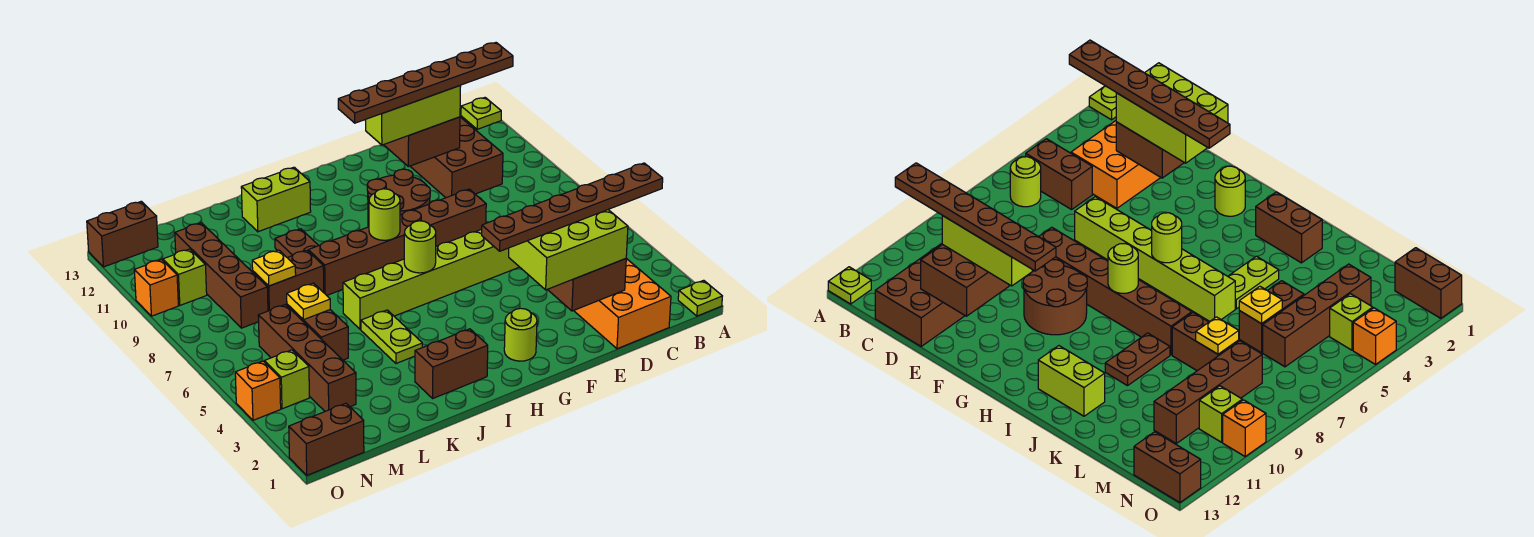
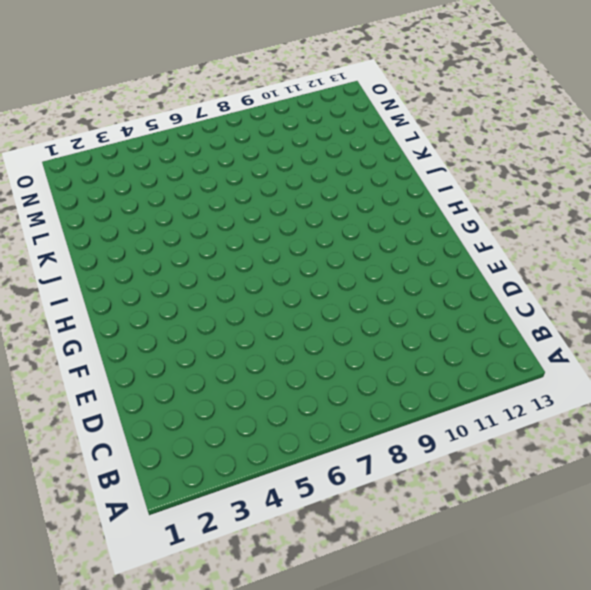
none -> lime 1x1 plate [678,280,722,316]
none -> lime 1x1 plate [461,98,501,129]
none -> brown 1x2 brick [1026,139,1092,209]
none -> lime 1x1 round brick [1010,157,1041,207]

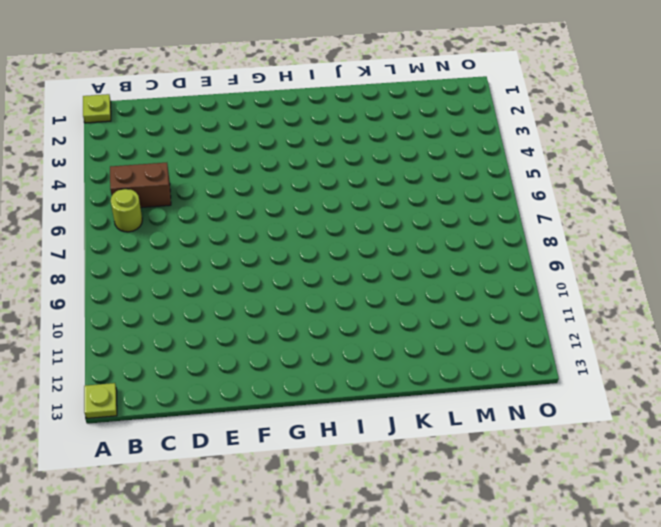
none -> orange 2x4 brick [574,258,671,349]
none -> brown 2x4 brick [410,117,503,198]
none -> lime 1x6 brick [343,229,519,329]
none -> brown 1x6 brick [308,189,486,295]

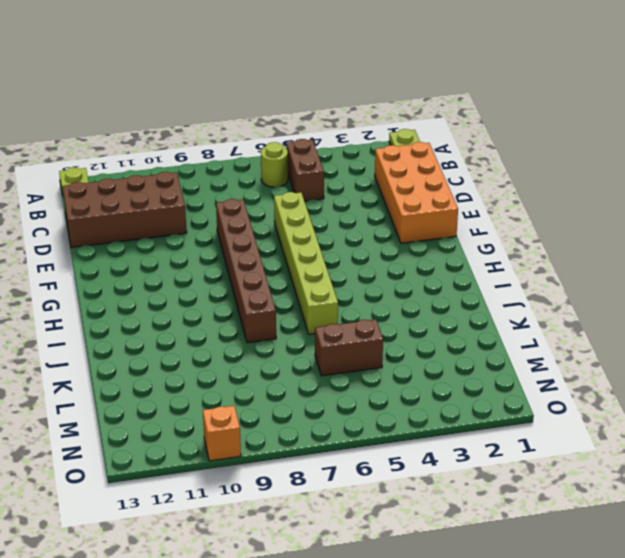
orange 2x4 brick [375,142,458,243] -> orange 2x4 brick turned to [574,258,671,349]
none -> brown 2x2 round brick [367,169,430,227]
none -> lime 1x1 round brick [504,308,537,361]
none -> brown 1x2 brick [415,329,488,398]
none -> lime 1x2 brick [241,167,311,232]

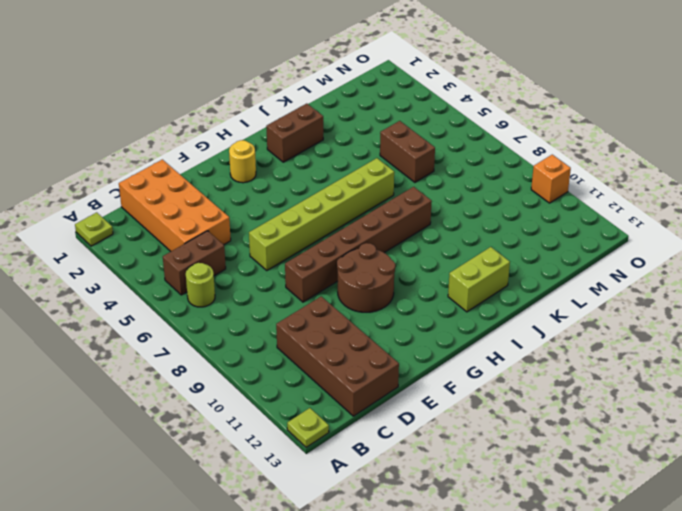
yellow 1x1 round brick [229,140,256,183] -> lime 1x1 round brick [504,308,537,361]
none -> lime 1x2 plate [361,310,422,363]
none -> brown 1x2 plate [275,229,319,257]
none -> brown 1x2 brick [253,250,324,311]
none -> brown 1x4 brick [258,305,356,411]

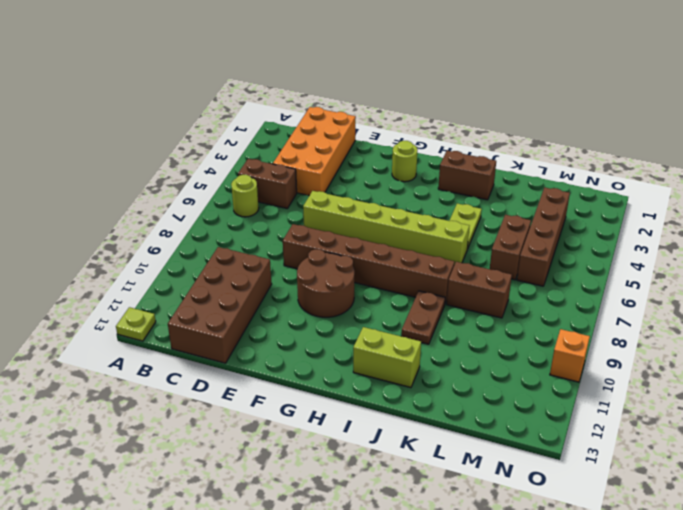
none -> lime 1x1 plate [678,280,722,316]
none -> brown 1x4 brick [175,223,268,328]
none -> brown 1x2 brick [289,403,364,475]
none -> lime 1x1 brick [265,350,309,409]

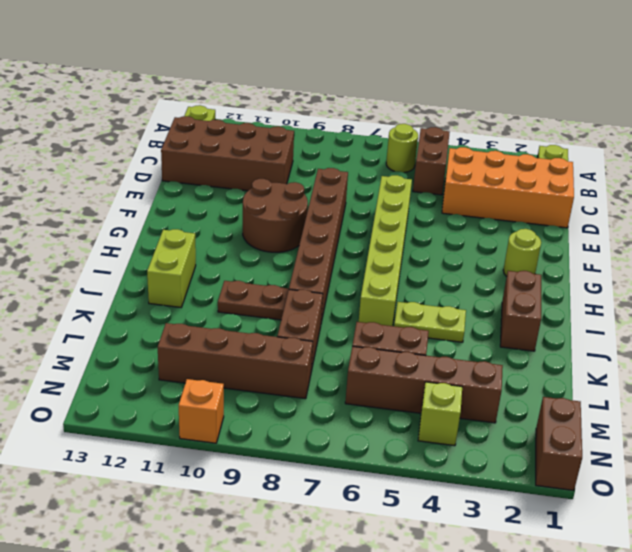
none -> lime 1x1 brick [163,249,207,305]
none -> brown 1x2 brick [87,201,158,267]
none -> orange 1x1 brick [235,361,281,420]
none -> brown 2x2 brick [547,259,626,311]

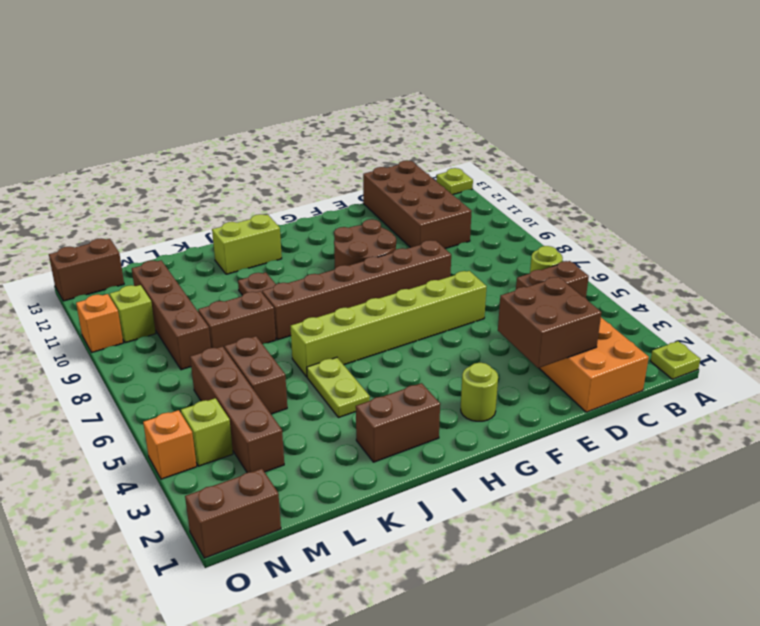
none -> brown 2x2 brick [384,117,460,167]
none -> lime 1x1 round brick [404,221,436,273]
none -> lime 1x1 round brick [369,189,400,240]
none -> yellow 1x1 plate [287,283,330,320]

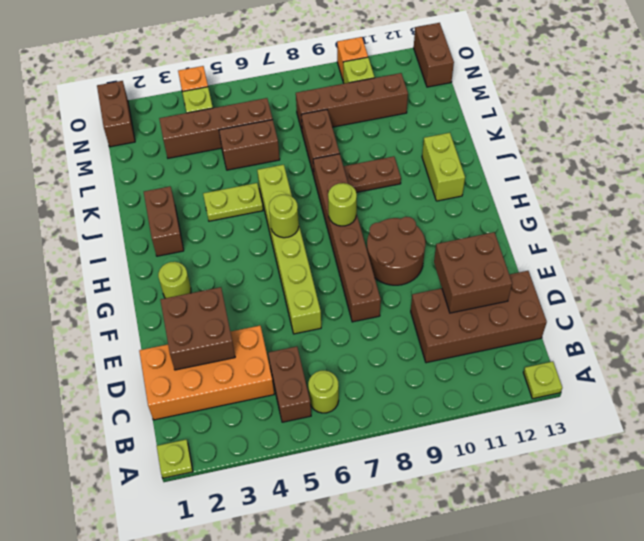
none -> yellow 1x1 plate [287,283,330,320]
none -> yellow 1x1 plate [252,250,296,286]
none -> lime 2x3 brick [509,210,628,290]
none -> lime 1x3 brick [365,86,461,145]

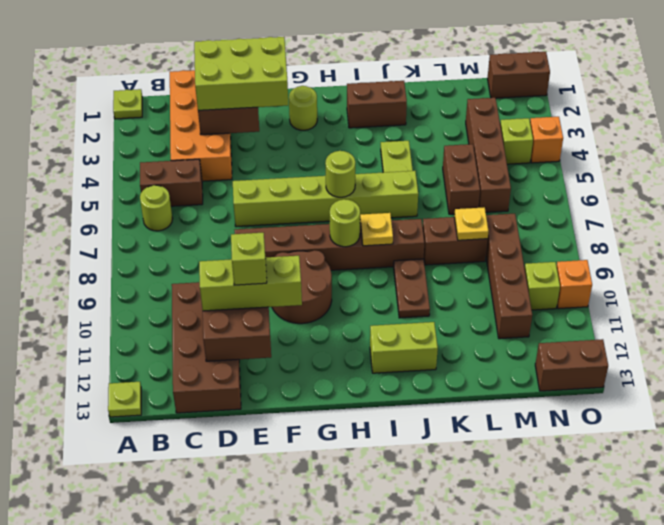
lime 1x1 brick [231,233,267,285] -> brown 1x6 plate [338,43,513,123]
yellow 1x1 plate [360,213,393,246] -> yellow 1x1 plate moved to [287,283,330,320]
none -> brown 1x6 plate [482,163,663,251]

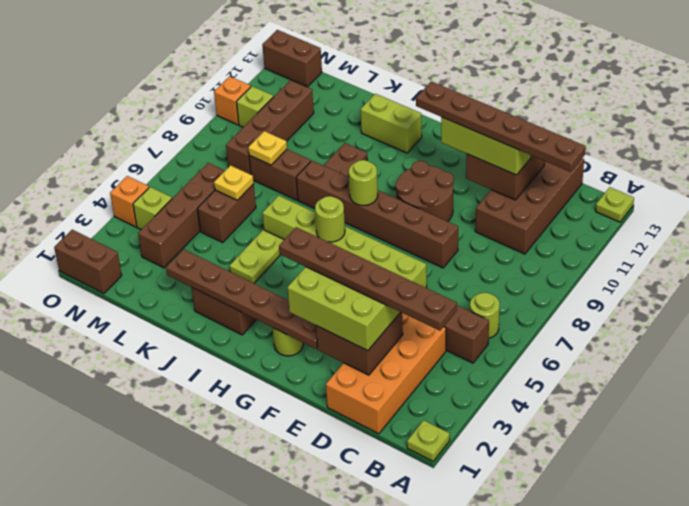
brown 1x6 plate [166,249,317,349] -> none

